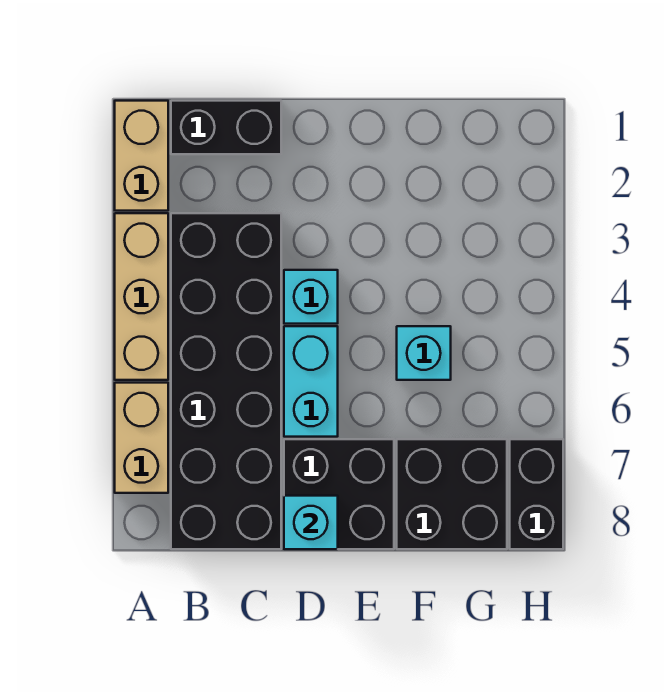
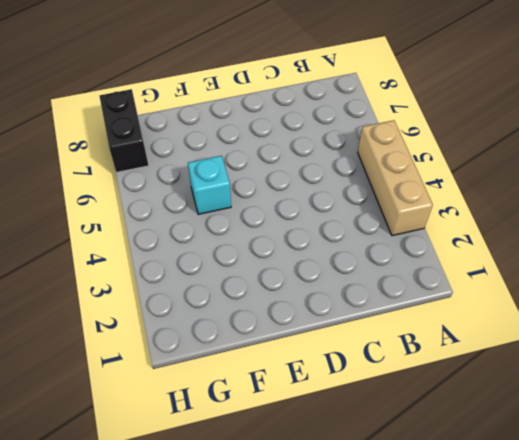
none -> tan 1x2 brick [115,101,168,211]
none -> tan 1x2 brick [115,383,168,493]
none -> black 1x2 brick [171,101,281,154]

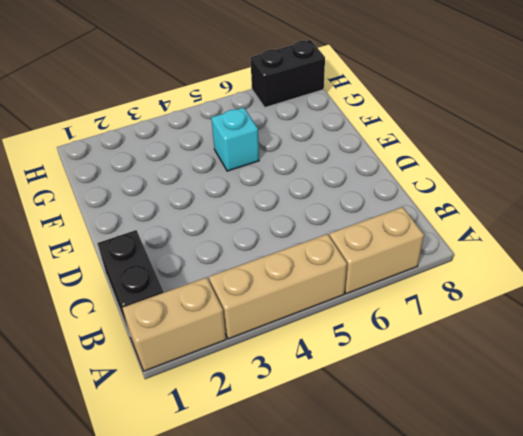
none -> black 2x6 brick [171,213,281,549]
none -> cyan 1x1 brick [284,270,338,324]
none -> cyan 1x2 brick [284,326,338,437]

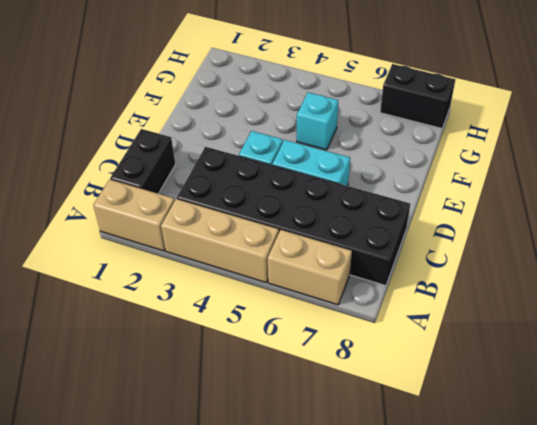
none -> black 2x2 brick [284,439,394,549]
none -> black 2x2 brick [397,439,507,549]
none -> cyan 1x1 brick [284,496,338,549]

